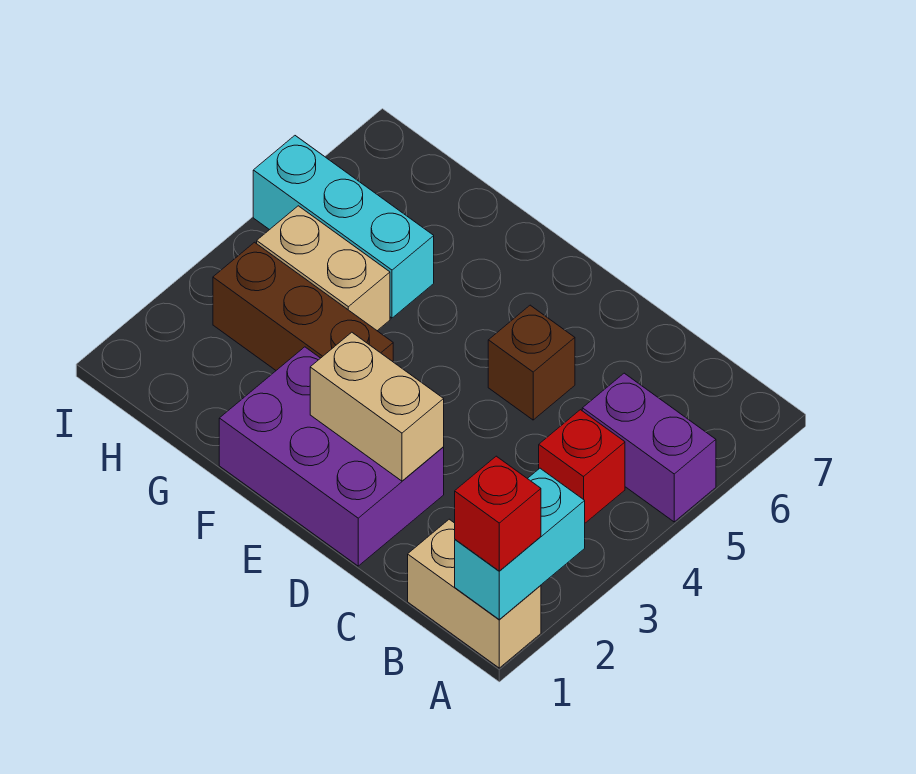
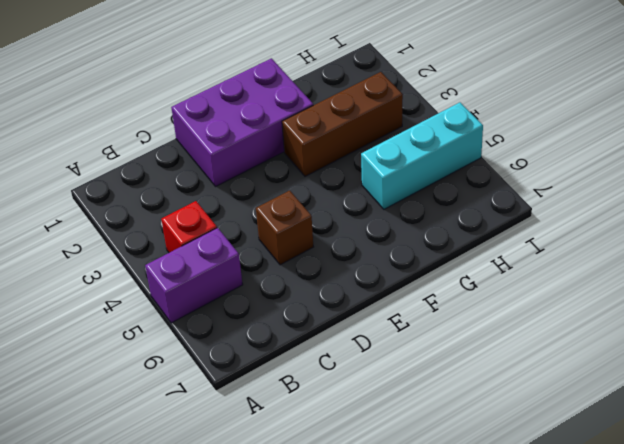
none -> tan 1x2 brick [408,519,541,668]
none -> tan 1x2 brick [257,206,390,331]

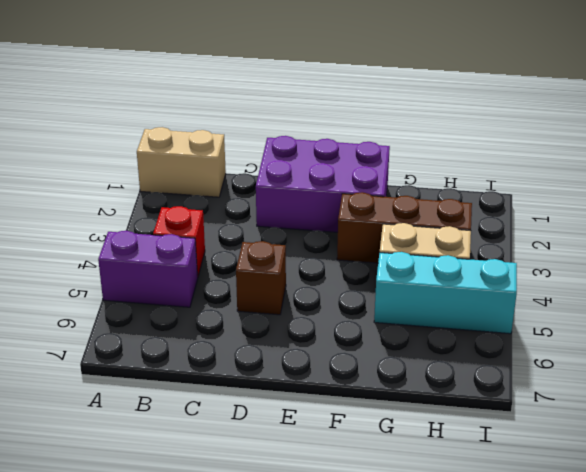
none -> cyan 1x2 brick [455,468,585,619]
none -> tan 1x2 brick [310,332,444,481]

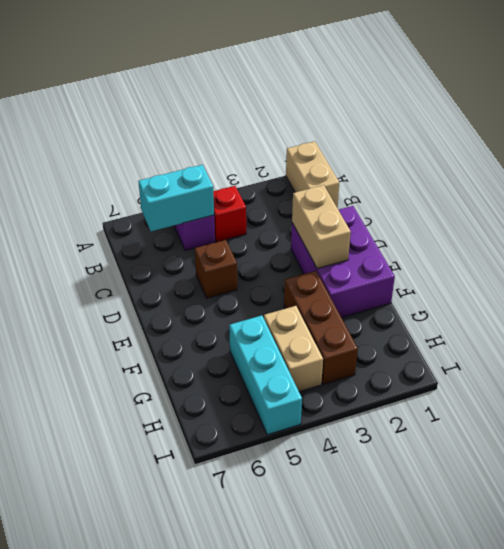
cyan 1x2 brick [138,165,214,231] -> cyan 1x2 brick moved to [455,468,585,619]
none -> red 1x1 brick [455,456,541,571]

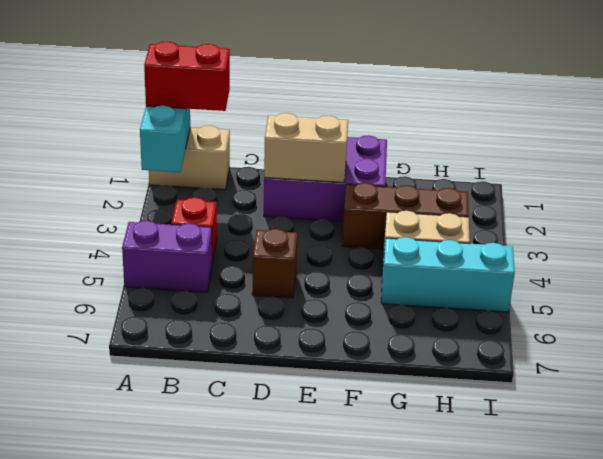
red 1x2 brick [144,41,230,111] -> red 1x1 brick [455,456,541,571]

